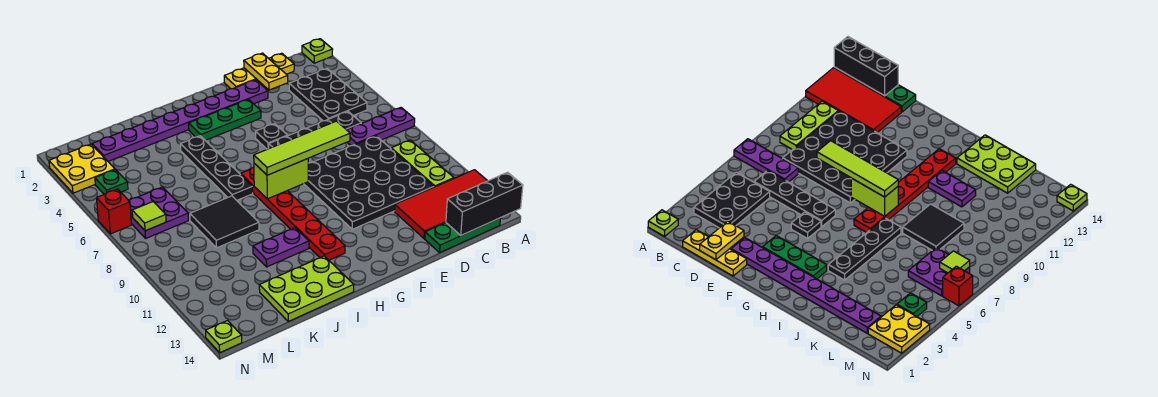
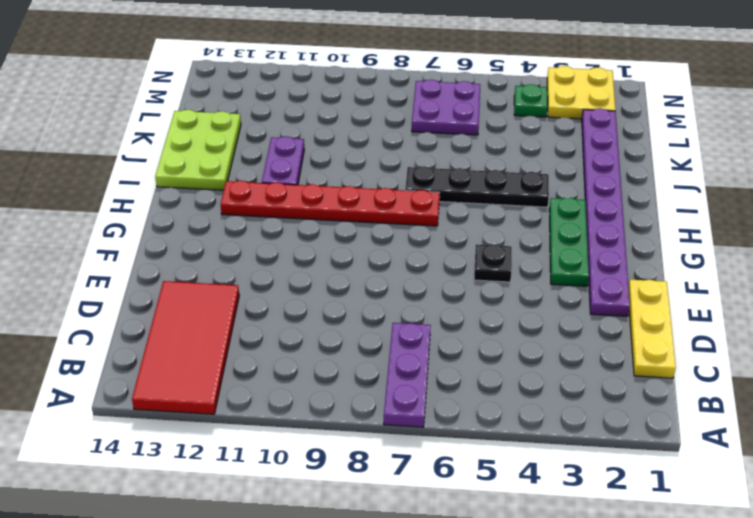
none -> lime 1x1 plate [302,39,333,63]
none -> black 2x3 plate [289,69,367,121]
none -> lime 1x3 plate [391,140,454,187]

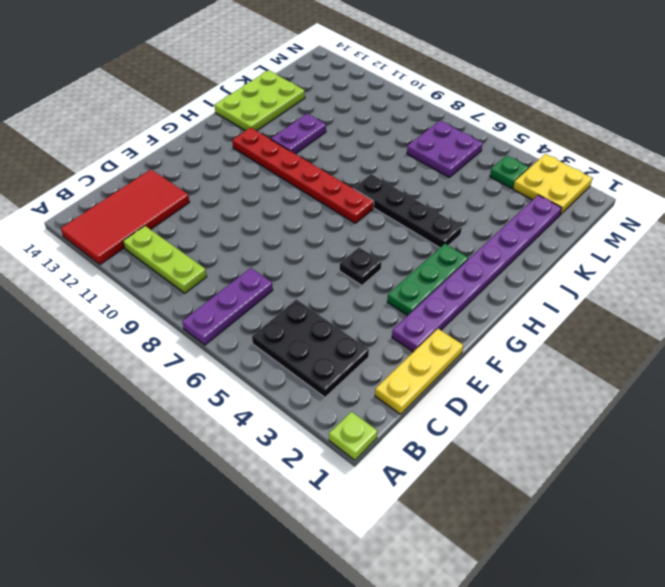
none -> green 1x3 plate [425,218,501,253]
none -> black 1x4 plate [269,112,361,149]
none -> black 4x4 plate [304,136,434,229]

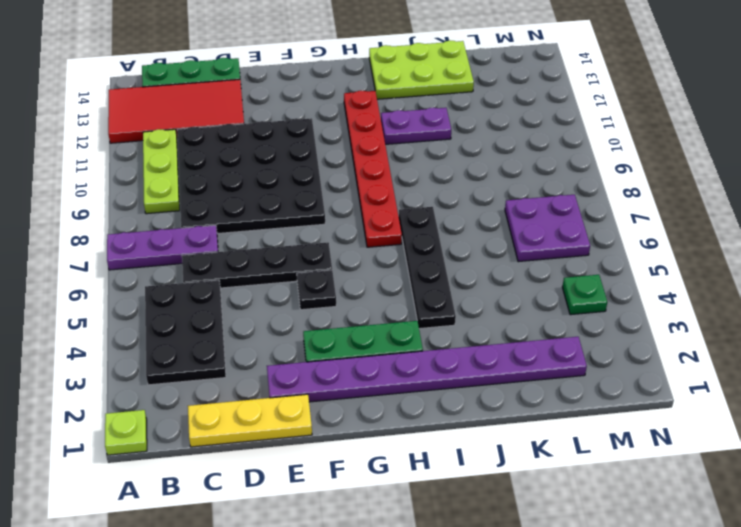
none -> black 2x2 tile [190,196,259,248]
none -> yellow 2x2 plate [49,144,115,193]
none -> red 1x1 brick [97,189,131,234]

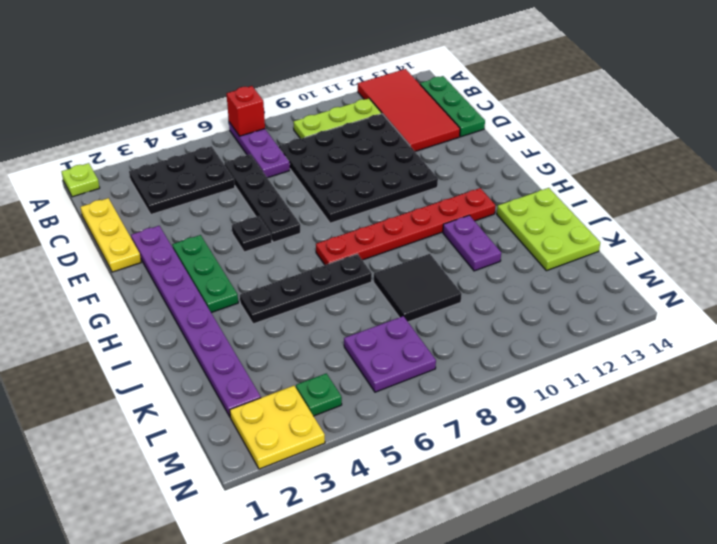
red 1x1 brick [227,86,265,136] -> red 1x1 brick moved to [97,189,131,234]
none -> lime 1x1 plate [206,321,242,353]
none -> black 1x3 brick [446,172,523,235]
none -> yellow 1x2 plate [244,53,288,90]

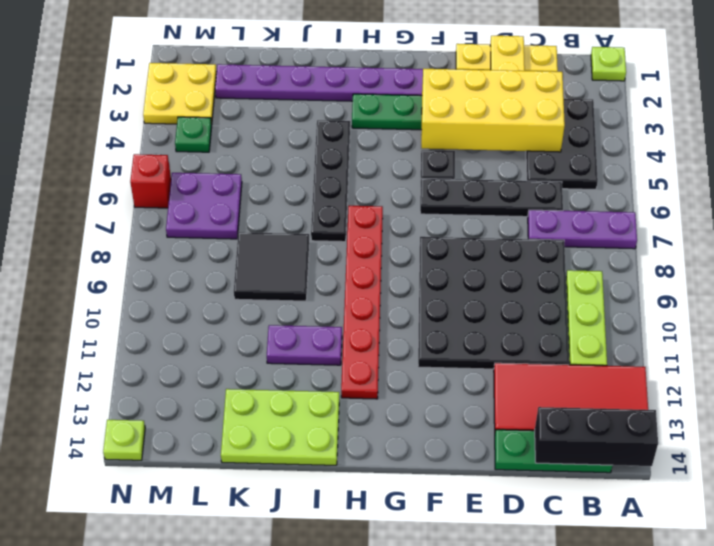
yellow 2x4 brick [421,69,565,152] -> none
none -> lime 1x2 brick [254,159,308,199]
none -> lime 1x1 tile [132,202,166,231]
none -> lime 1x4 tile [254,121,350,175]

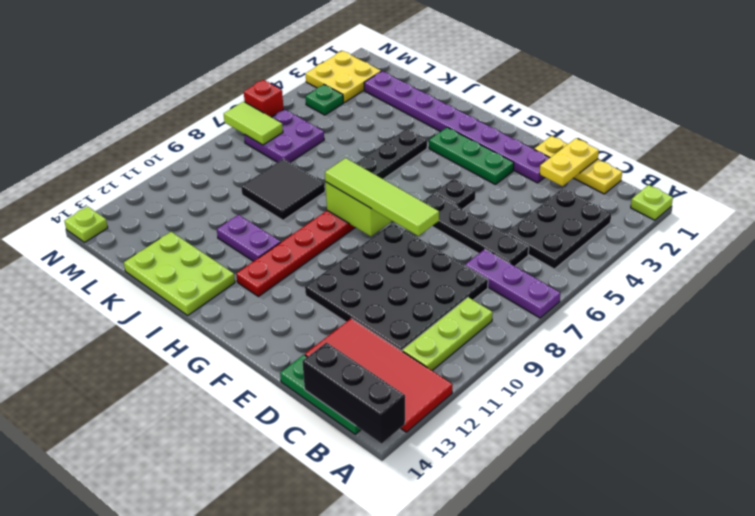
lime 1x2 tile [224,102,283,145] -> lime 1x1 tile [132,202,166,231]

